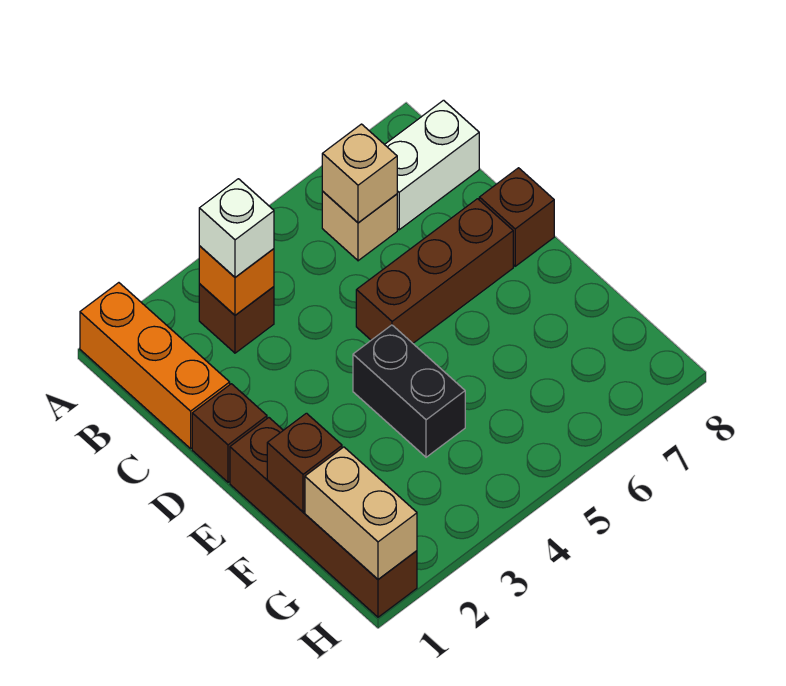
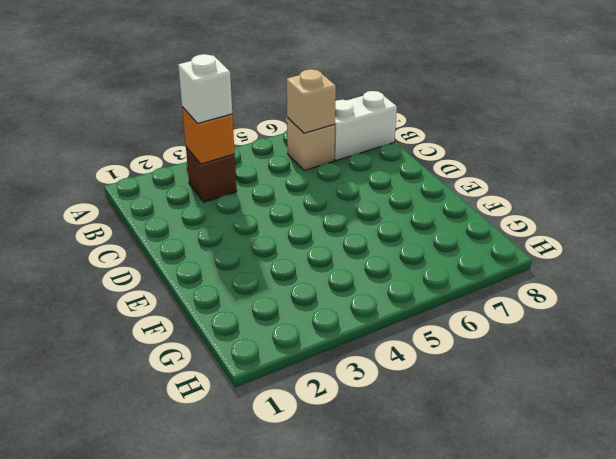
none -> orange 1x3 brick [80,283,230,448]
none -> brown 1x1 brick [192,384,267,482]
none -> brown 1x3 brick [356,199,513,343]

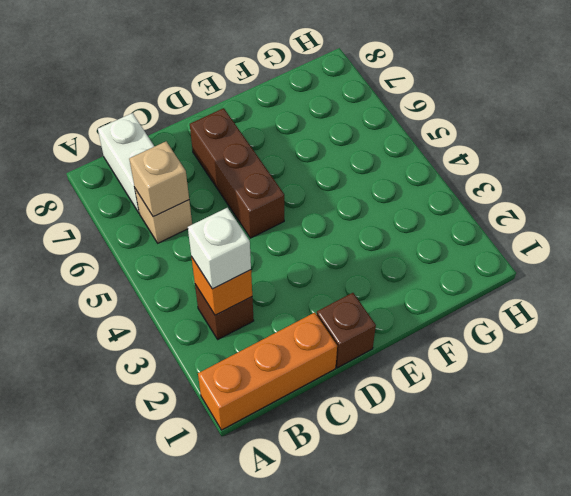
none -> brown 1x1 brick [479,168,554,266]
none -> brown 1x4 brick [230,418,417,617]
none -> black 1x2 brick [353,325,465,457]

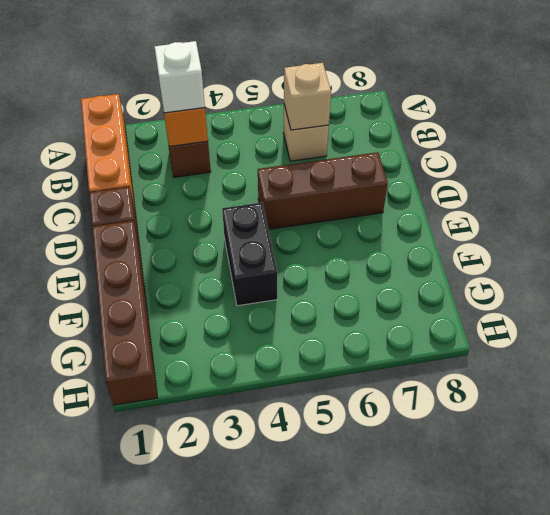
none -> white 1x2 brick [385,100,479,230]
none -> brown 1x1 brick [479,168,554,266]
none -> brown 1x1 brick [267,413,342,512]

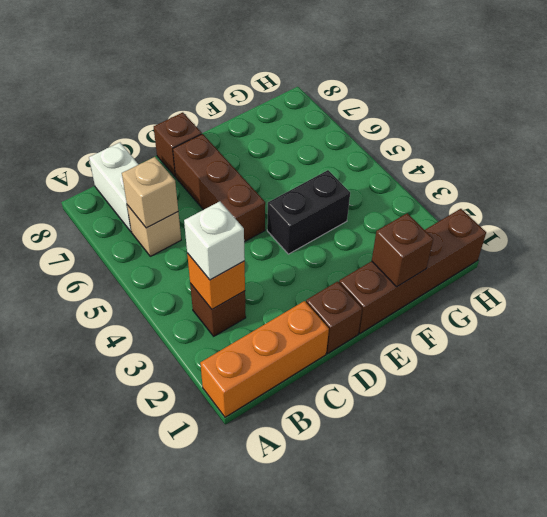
none -> tan 1x2 brick [305,447,417,579]

